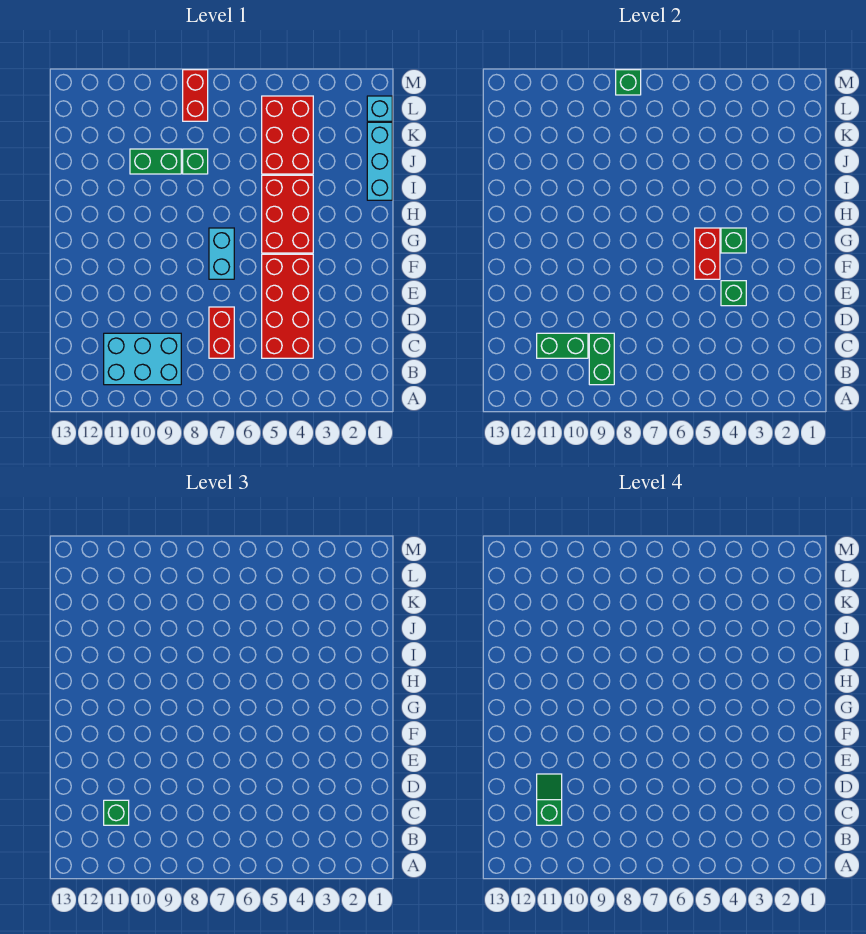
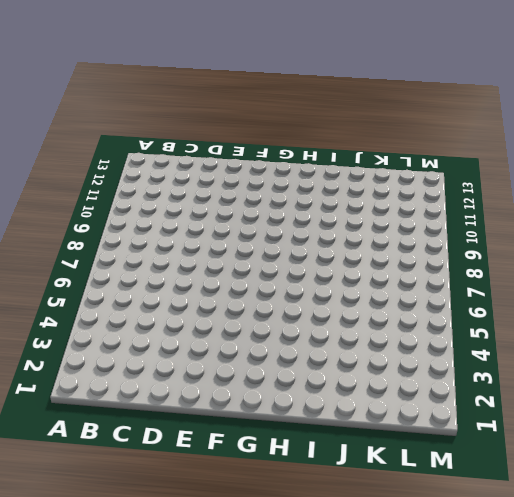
none -> cyan 2x3 brick [104,333,181,385]
none -> red 2x4 brick [262,254,313,358]
none -> red 1x2 brick [209,307,234,358]

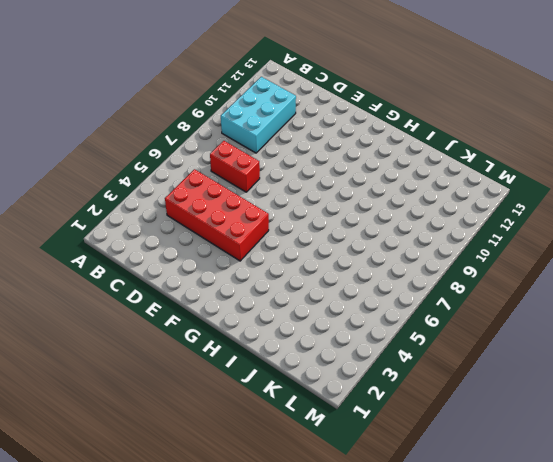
none -> cyan 1x2 brick [209,228,234,279]
none -> red 2x3 brick [262,175,313,253]
none -> cyan 1x3 brick [367,122,392,200]

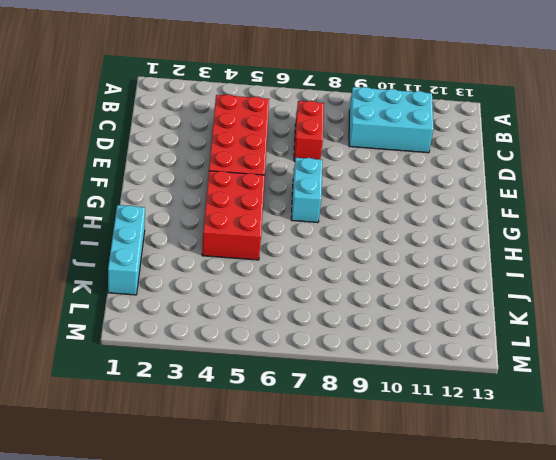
none -> red 2x3 brick [262,96,313,174]
none -> green 1x1 brick [183,149,208,174]
none -> green 1x2 brick [130,149,181,174]

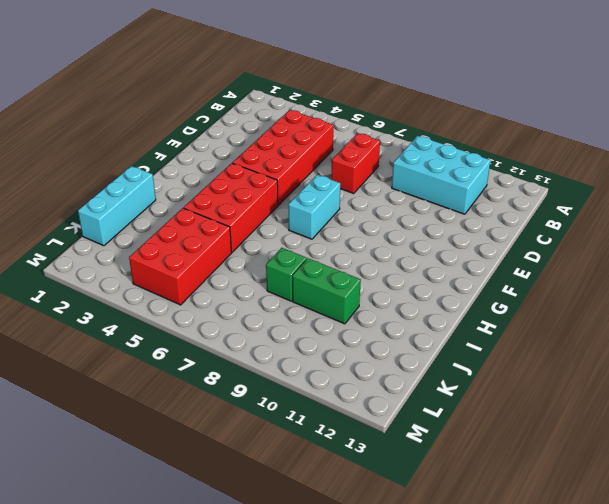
none -> cyan 1x1 brick [367,96,392,121]
none -> red 1x2 brick [183,70,208,121]
none -> green 1x2 brick [589,333,614,385]

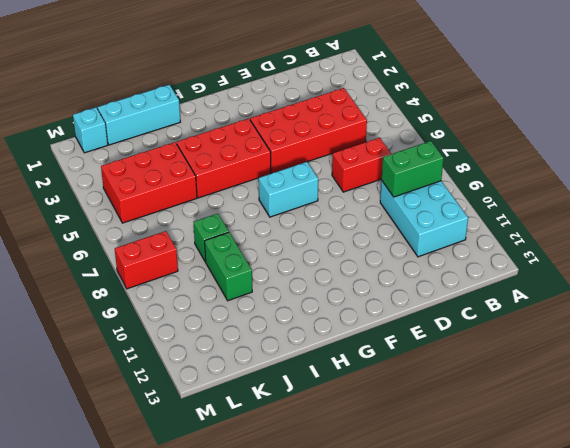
none -> green 1x2 brick [537,333,588,358]
none -> green 1x1 brick [721,281,746,306]
none -> red 1x2 brick [695,228,720,279]

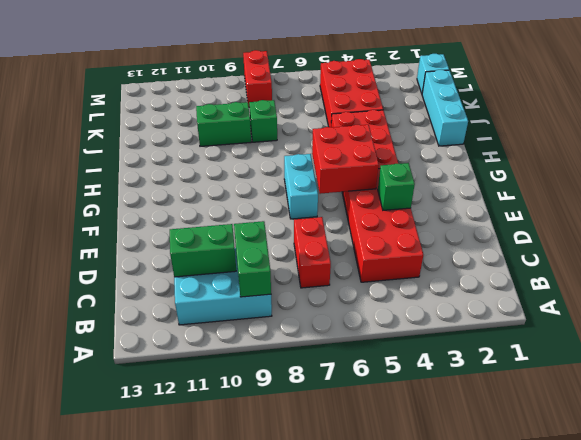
red 2x2 brick [312,125,379,194] -> red 1x2 brick [695,228,720,279]
none -> green 1x1 brick [721,228,746,253]
none -> green 1x1 brick [616,70,641,95]
none -> green 1x1 brick [104,800,129,825]

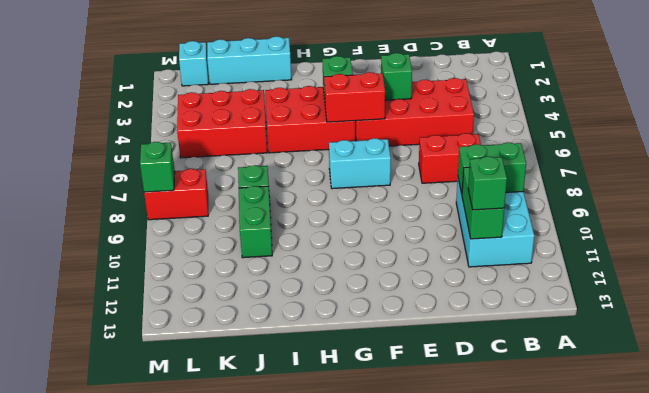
none -> green 1x2 slope [537,774,562,825]

